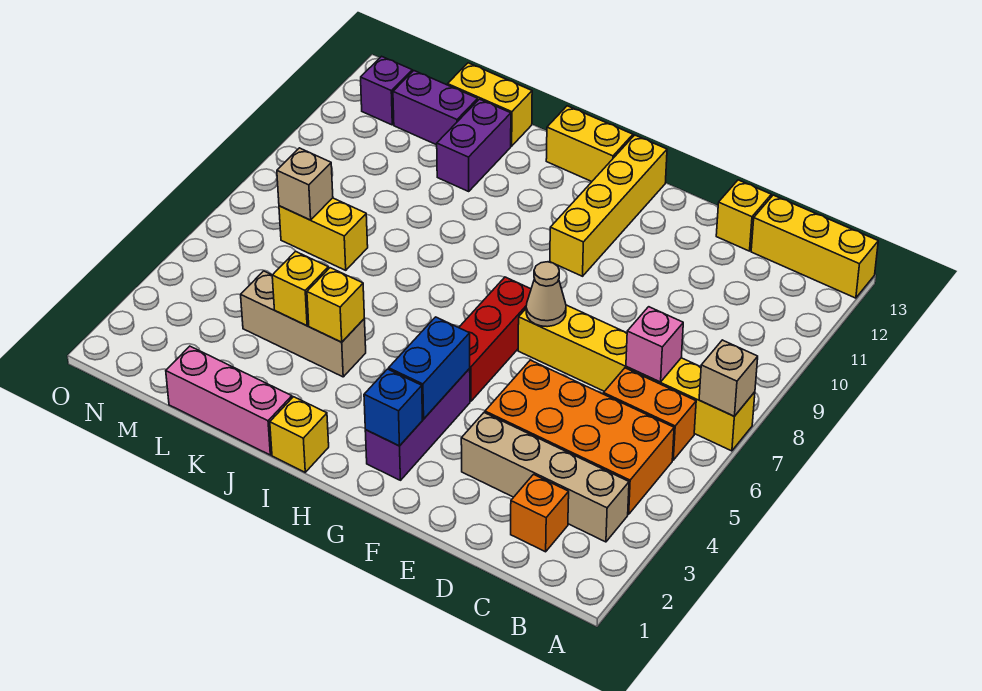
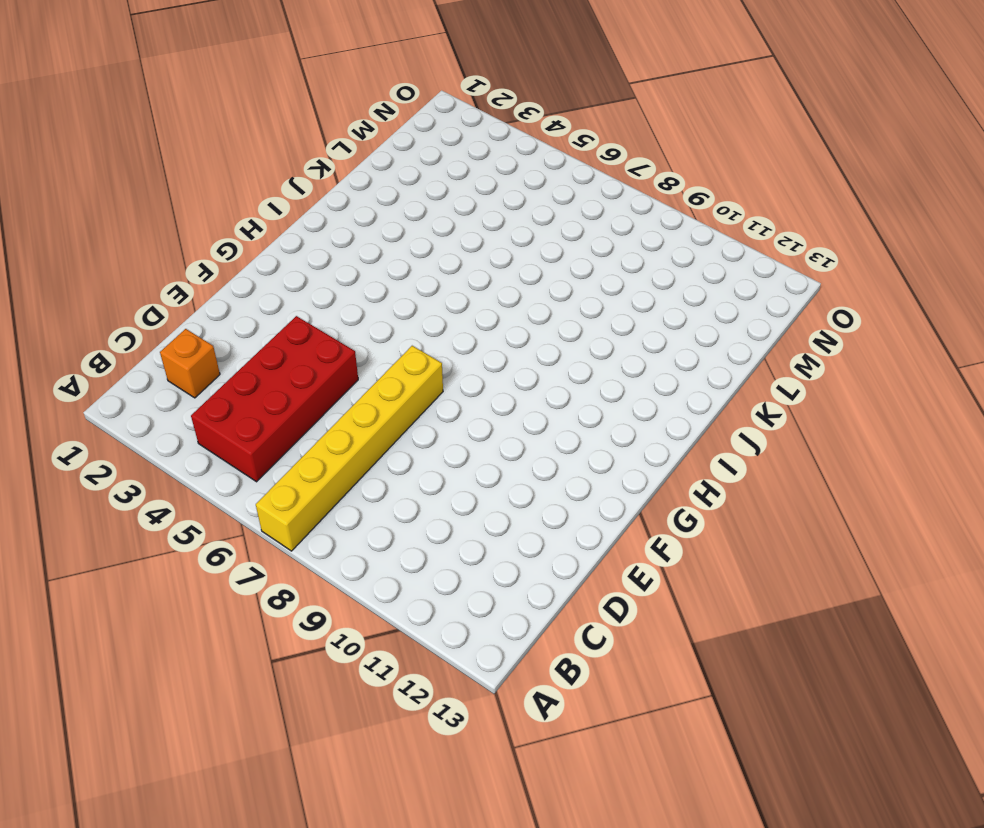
red 2x4 brick [191,316,358,482] -> orange 2x4 brick [485,360,674,514]
none -> yellow 1x3 brick [751,195,878,298]
none -> tan 1x4 brick [461,413,629,542]
none -> orange 1x2 brick [604,368,696,460]

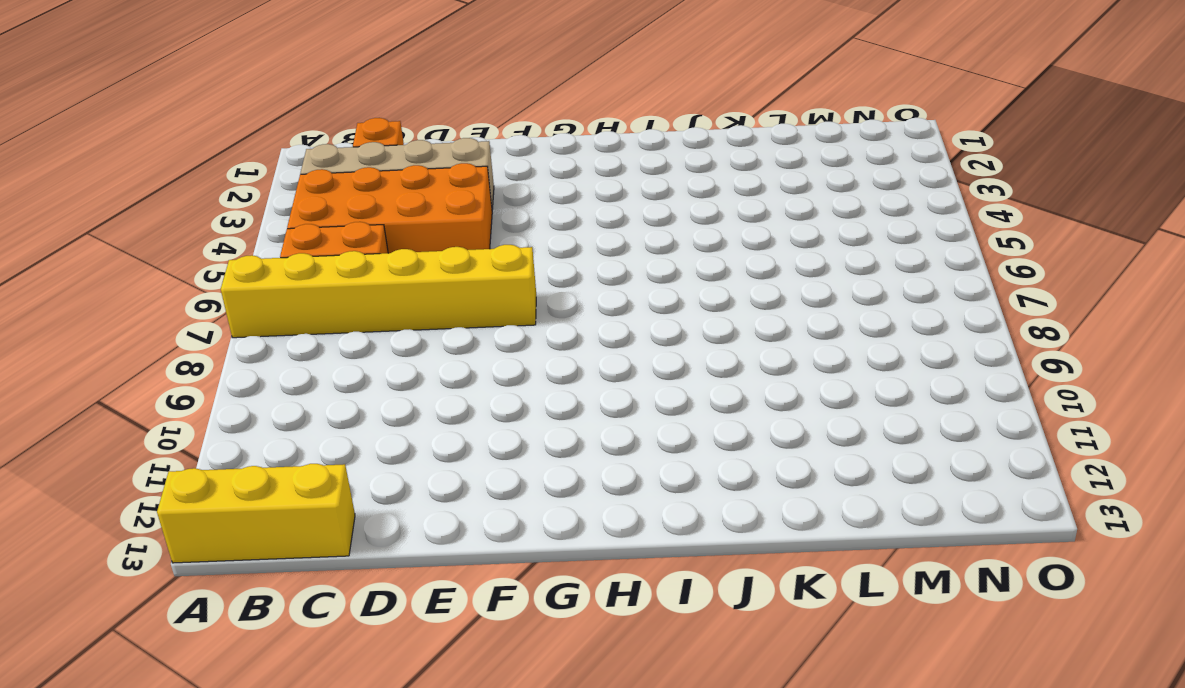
none -> yellow 1x1 brick [716,180,771,251]
none -> purple 1x3 brick [365,369,470,480]
none -> red 1x3 brick [459,277,531,401]

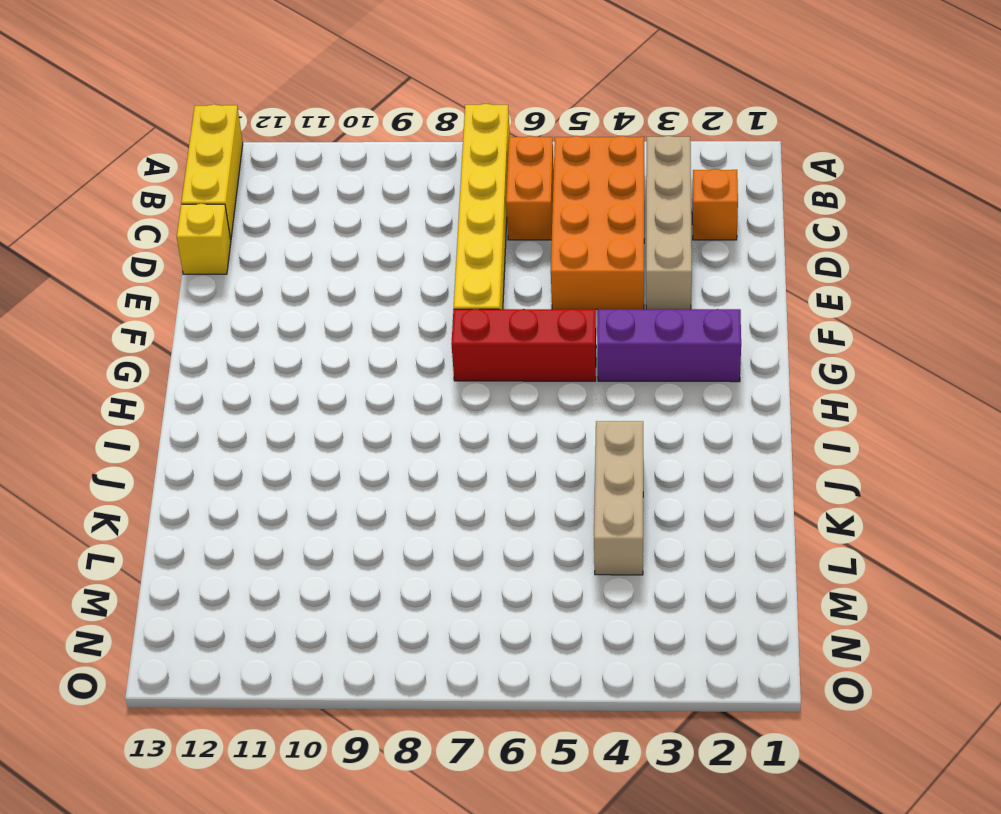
none -> yellow 1x4 brick [550,135,667,276]
none -> yellow 1x2 brick [546,106,633,182]
none -> yellow 1x1 brick [270,397,329,472]

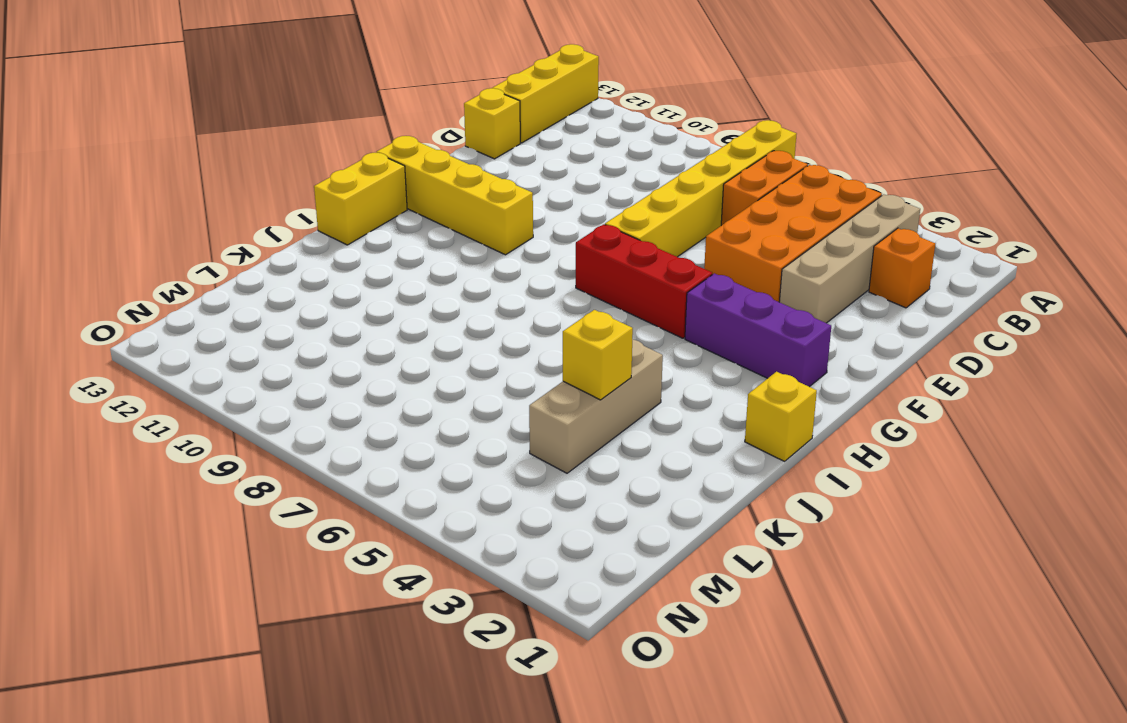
none -> pink 1x3 brick [166,346,292,455]
none -> purple 1x2 brick [437,99,511,191]
none -> yellow 1x2 brick [448,63,532,146]

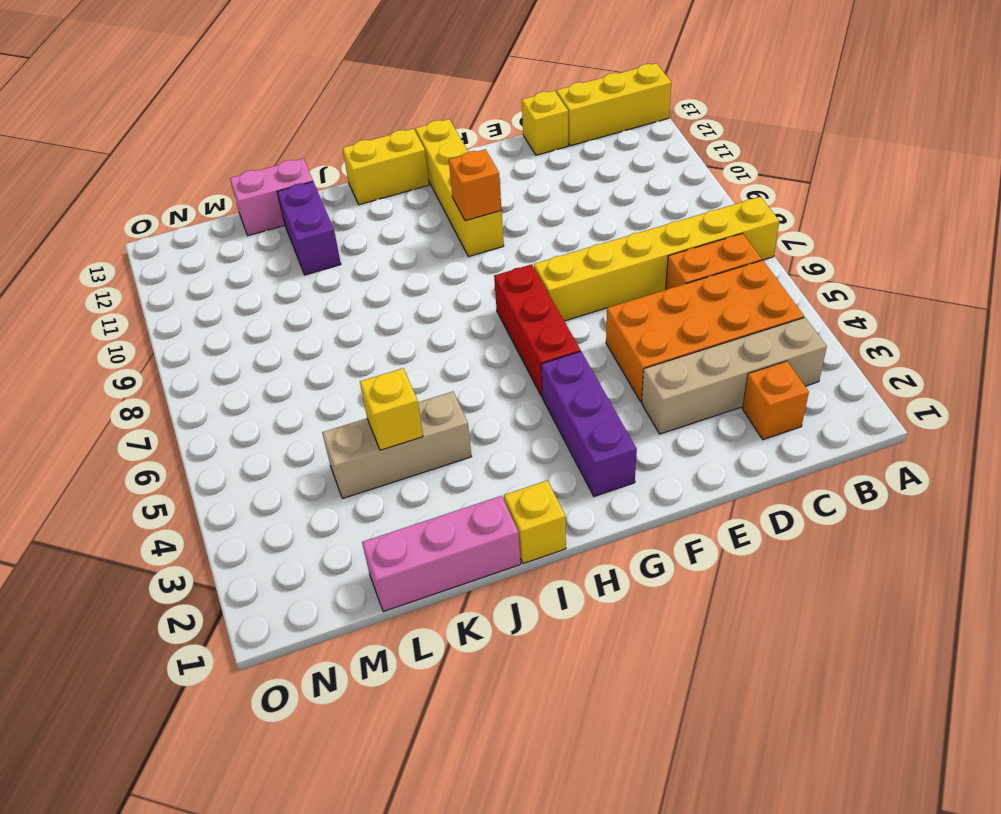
orange 1x1 brick [449,149,502,221] -> none
pink 1x2 brick [230,158,313,236] -> yellow 1x2 brick [448,63,532,146]
none -> yellow 1x2 brick [279,198,368,270]
none -> purple 1x2 brick [393,71,478,145]
none -> purple 1x1 brick [361,56,412,125]

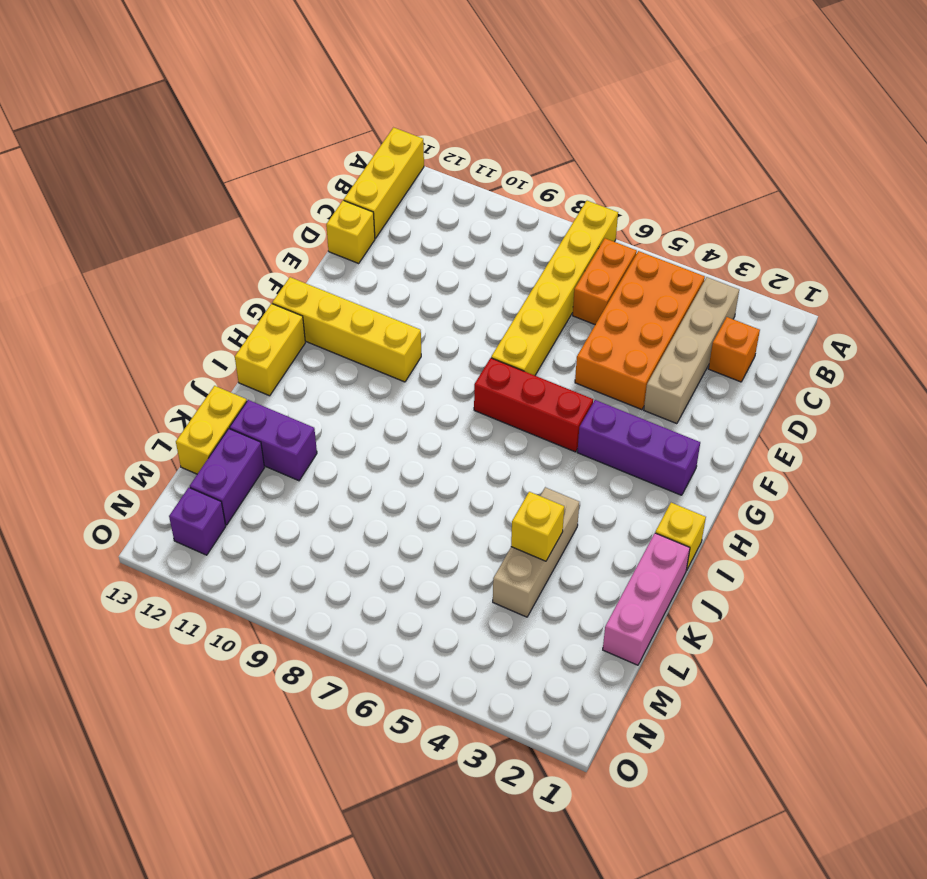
none -> yellow 1x2 brick [279,198,368,270]
none -> tan 1x1 brick [699,340,758,416]
none -> pink 1x1 brick [626,307,683,382]

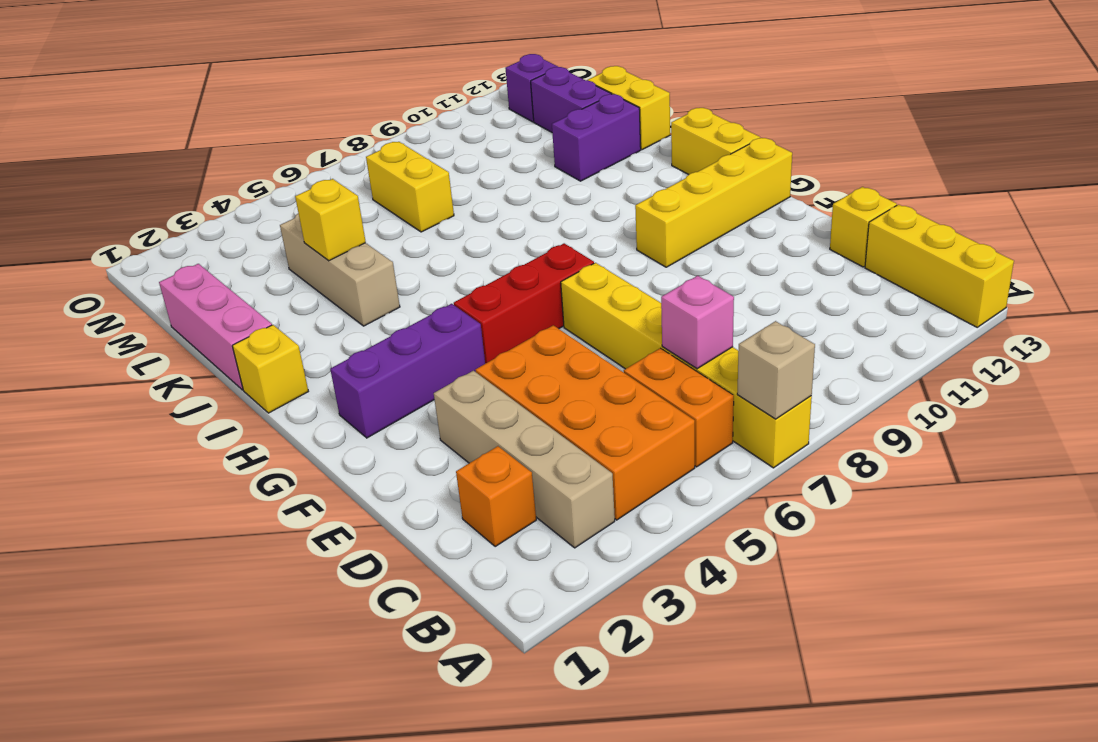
none -> tan 1x1 cone [526,262,566,327]
none -> blue 1x1 brick [364,369,423,446]
none -> blue 1x2 brick [389,317,470,419]

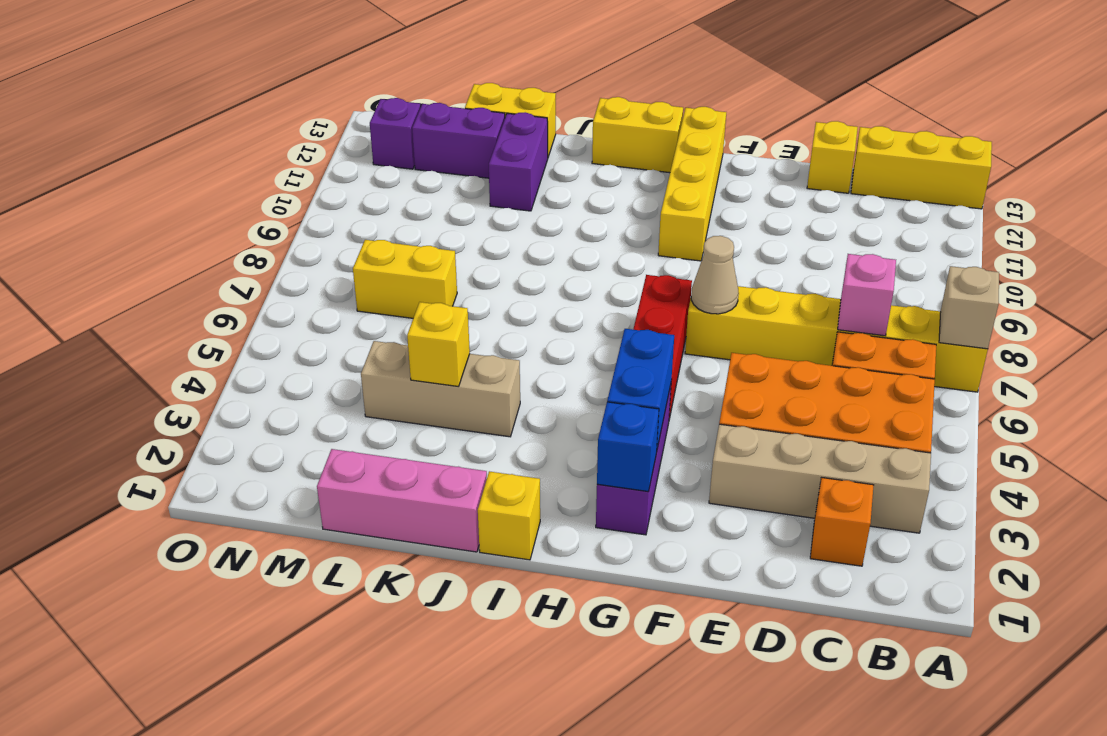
none -> yellow 1x1 brick [307,268,364,342]
none -> tan 1x1 brick [277,148,333,220]

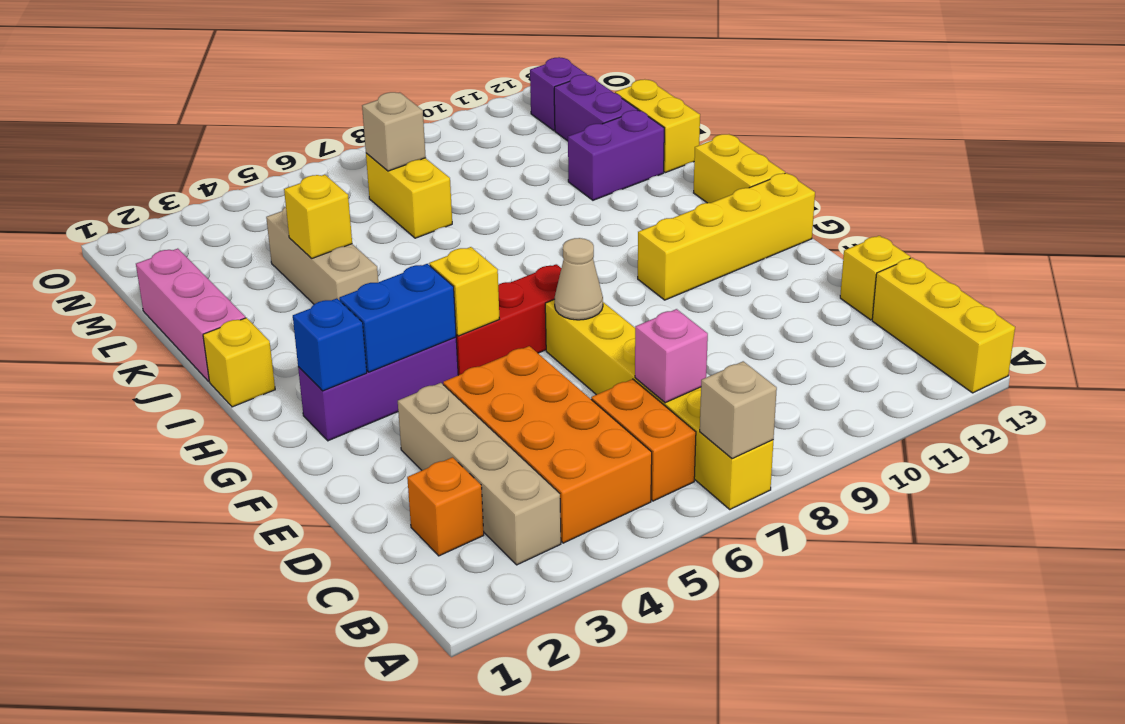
yellow 1x1 brick [429,247,499,336] -> yellow 1x1 brick moved to [307,268,364,342]

